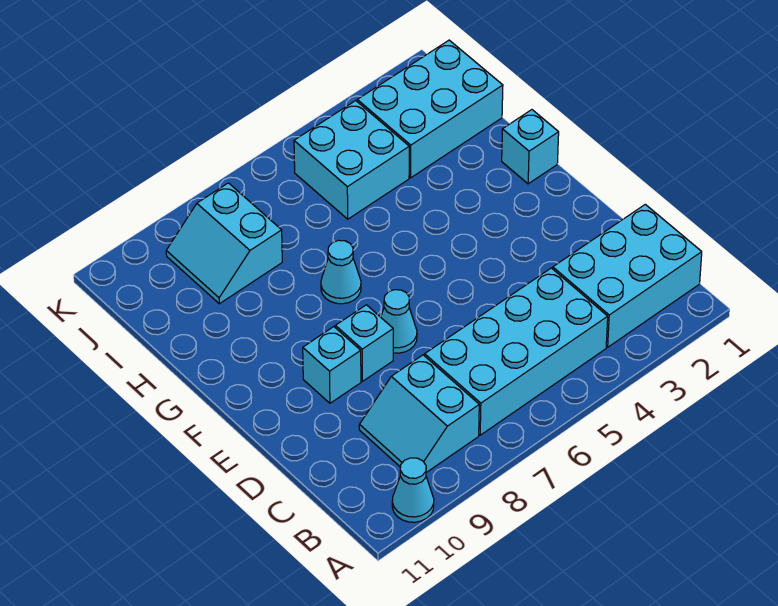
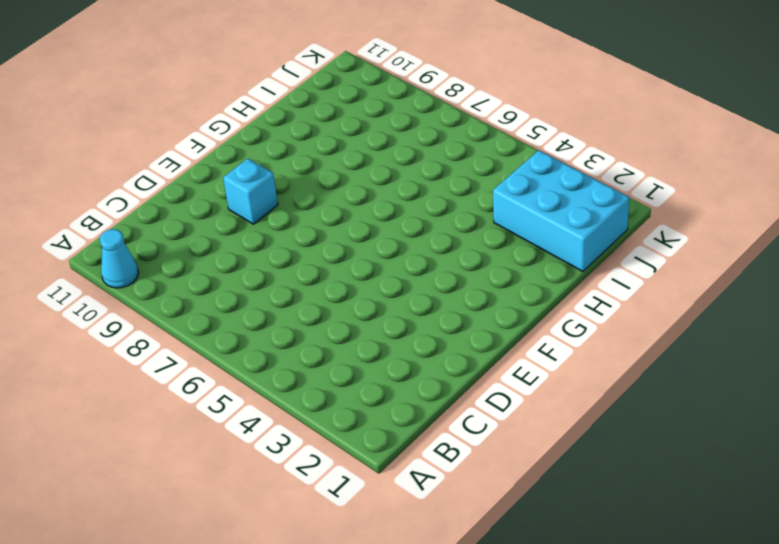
none -> cyan 2x3 brick [553,204,702,347]
none -> cyan 2x4 brick [425,268,608,435]
none -> cyan 2x2 slope [359,355,479,472]

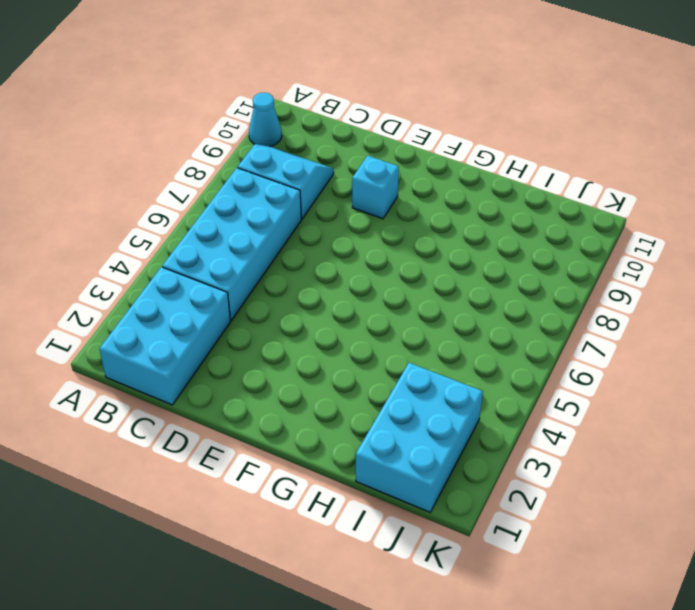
none -> cyan 1x1 cone [381,290,417,353]
none -> cyan 1x1 brick [335,305,393,381]
none -> cyan 1x1 brick [502,110,559,184]

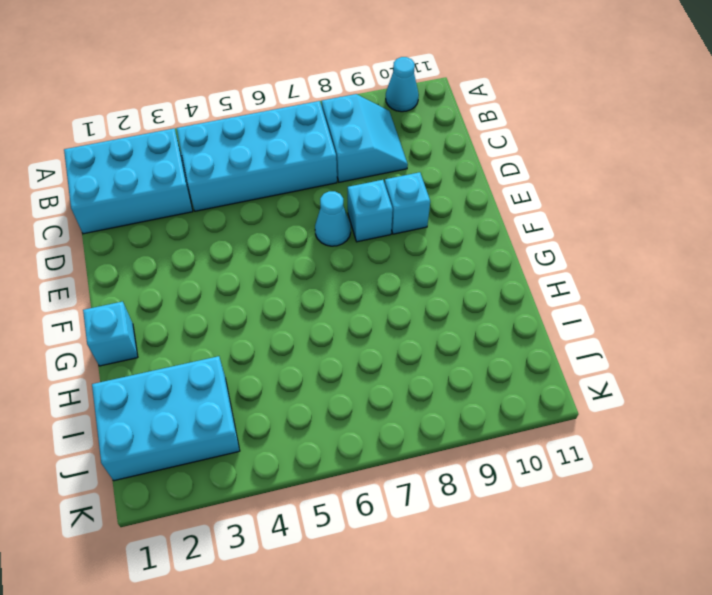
none -> cyan 1x1 cone [321,240,361,304]
none -> cyan 2x2 brick [294,101,409,219]
none -> cyan 2x2 slope [166,183,282,304]

